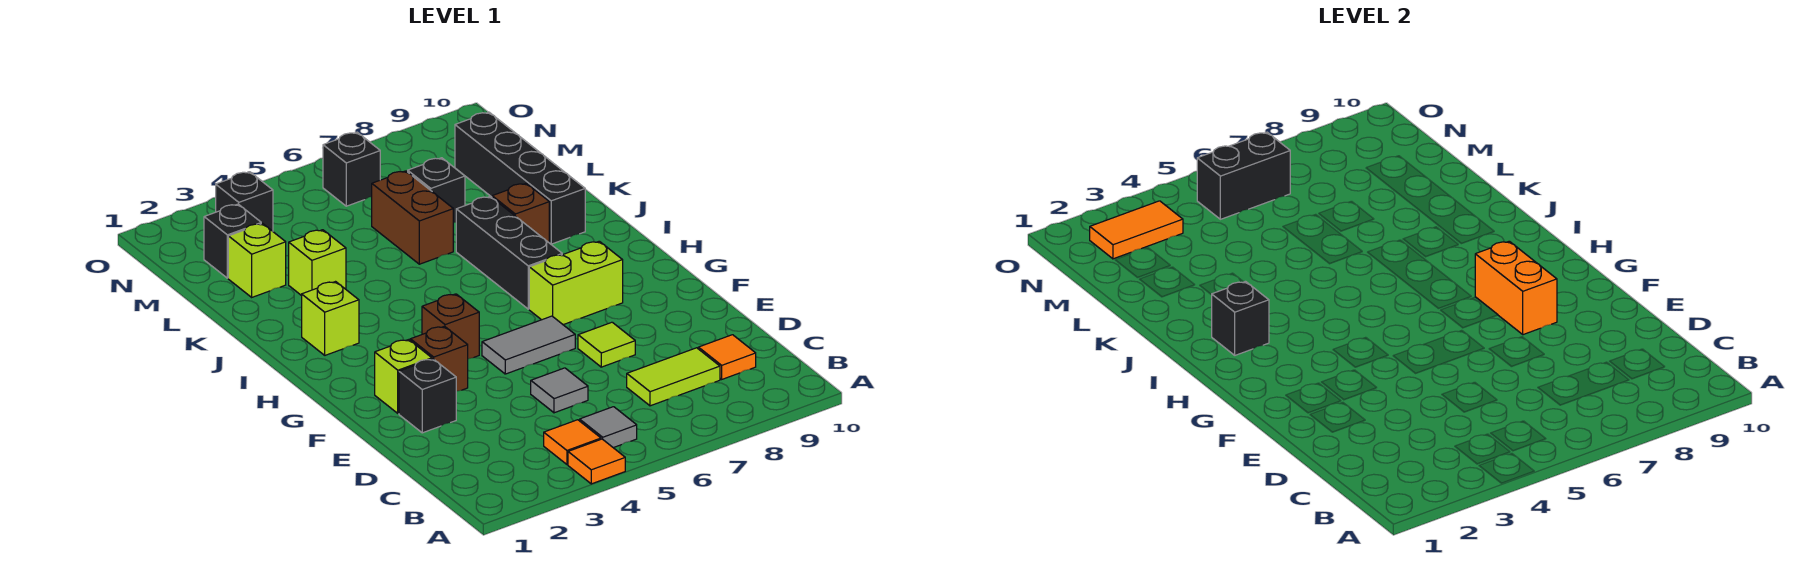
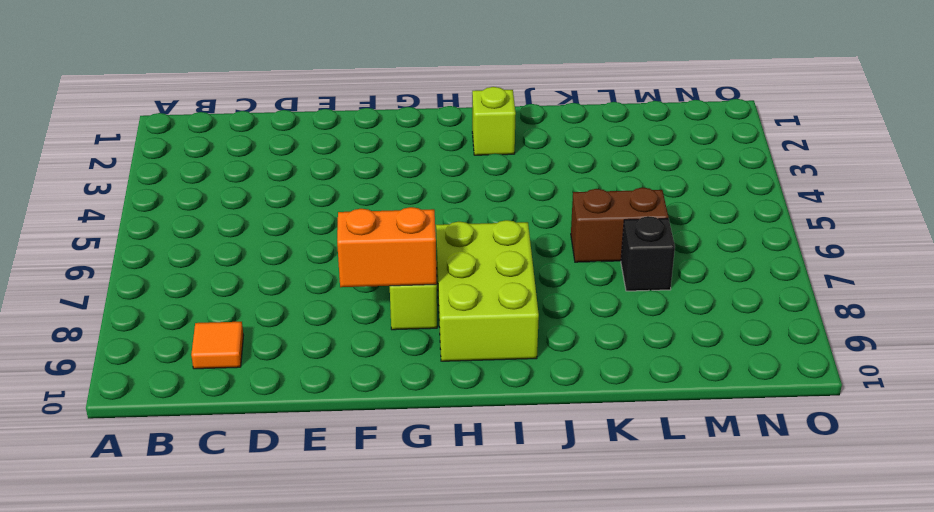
lime 2x3 brick [436,220,539,361] -> black 1x3 brick [456,196,562,309]
none -> orange 1x1 tile [568,439,625,484]
none -> orange 1x1 tile [544,420,601,464]
none -> grey 1x1 tile [580,407,637,448]

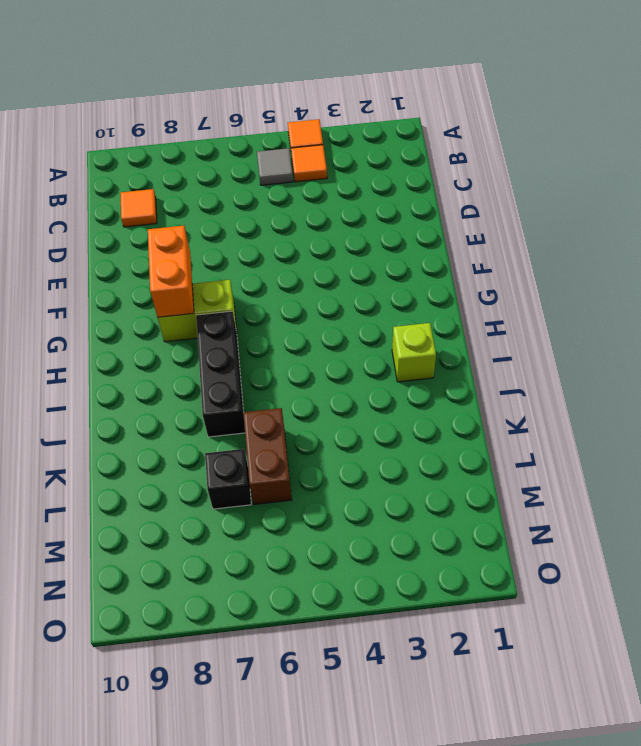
none -> lime 1x2 tile [627,348,720,406]
none -> grey 1x1 tile [531,368,588,413]
none -> black 1x1 brick [399,359,456,433]

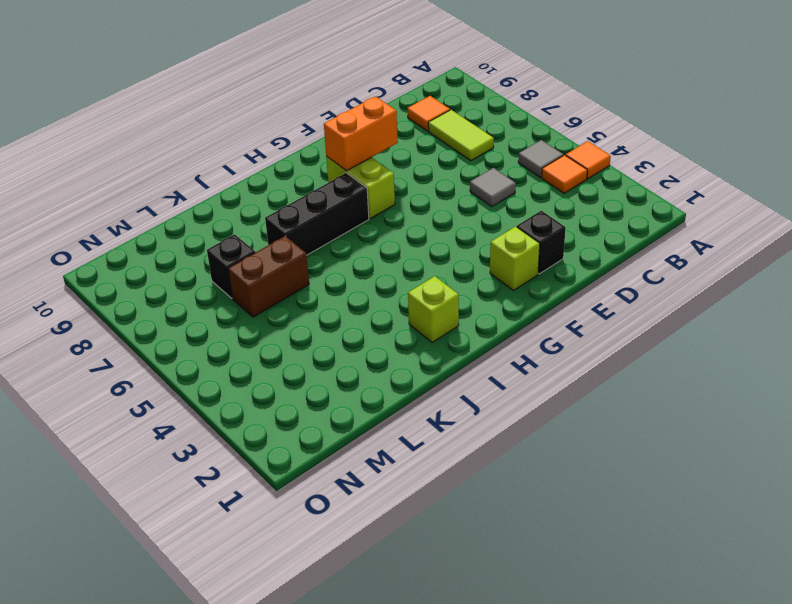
none -> lime 1x1 tile [578,322,635,367]
none -> brown 1x1 brick [410,326,468,391]
none -> grey 1x2 tile [482,316,575,374]

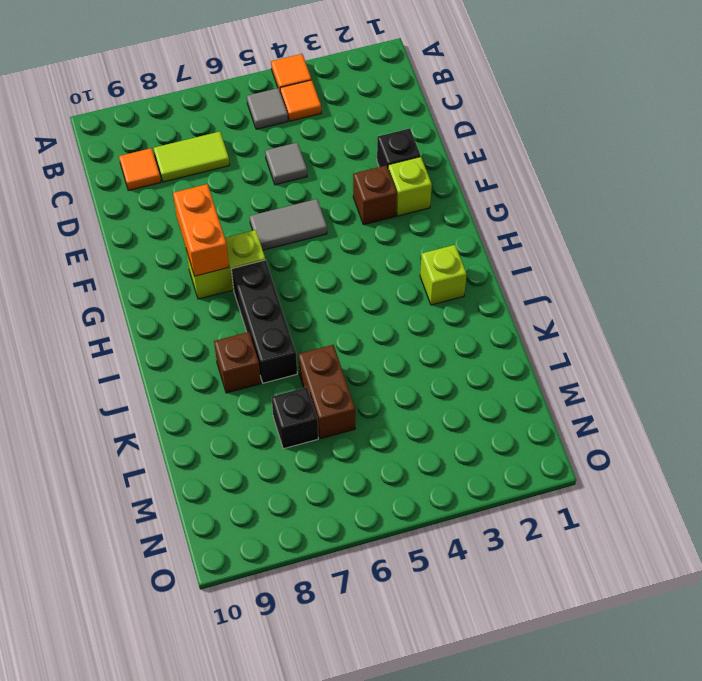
none -> lime 1x1 tile [578,322,635,367]
none -> brown 1x1 brick [422,294,479,359]
none -> black 1x4 brick [455,112,585,244]

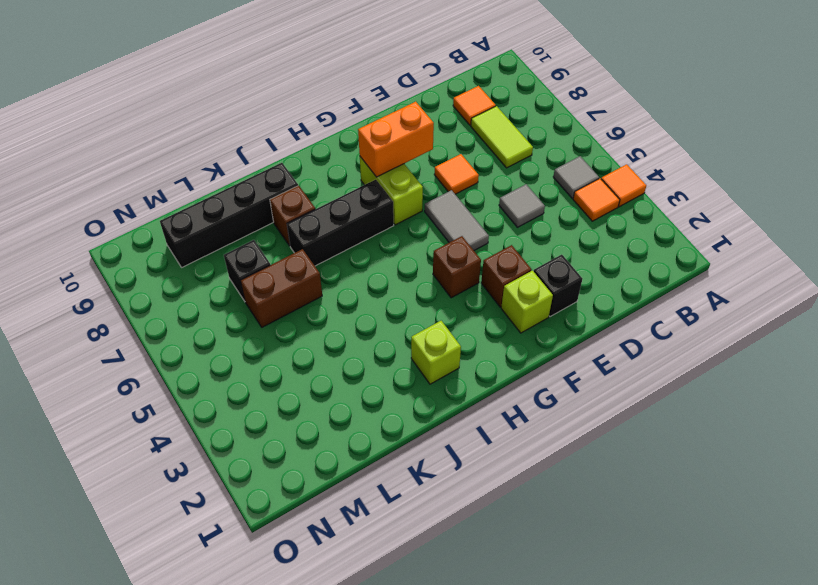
orange 1x1 tile [434,154,479,194] -> lime 1x1 tile [578,322,635,367]
none -> lime 1x1 brick [289,230,346,296]
none -> lime 1x1 brick [228,224,286,297]
none -> black 1x1 brick [204,204,261,278]

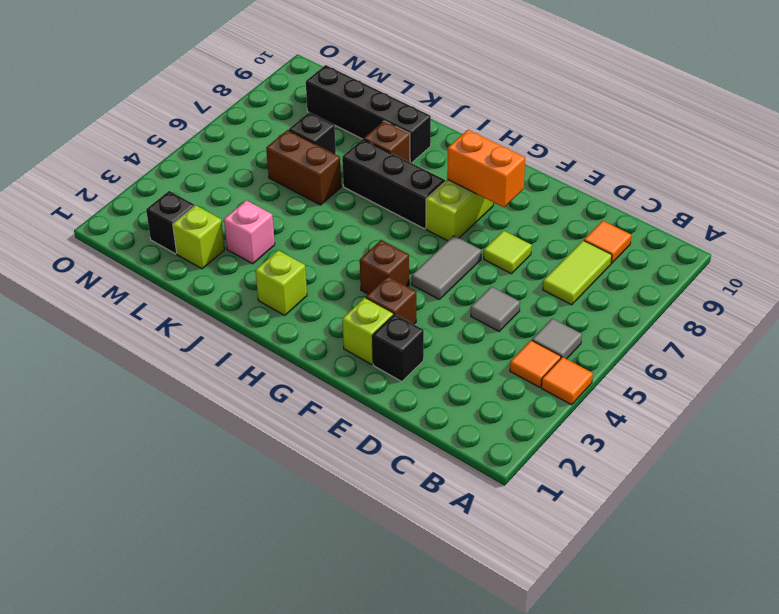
pink 1x1 brick [224,200,275,264] -> lime 1x1 brick [289,230,346,296]
none -> black 1x1 brick [216,172,273,231]
none -> black 1x1 brick [323,132,380,206]
none -> black 1x1 brick [1212,282,1269,355]

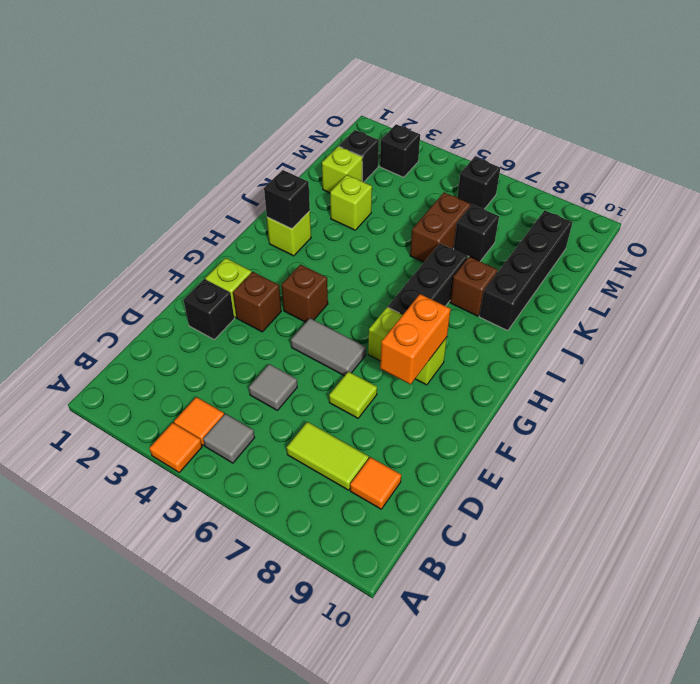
none -> orange 1x2 tile [1090,201,1183,259]
none -> black 1x2 brick [1197,132,1290,219]

